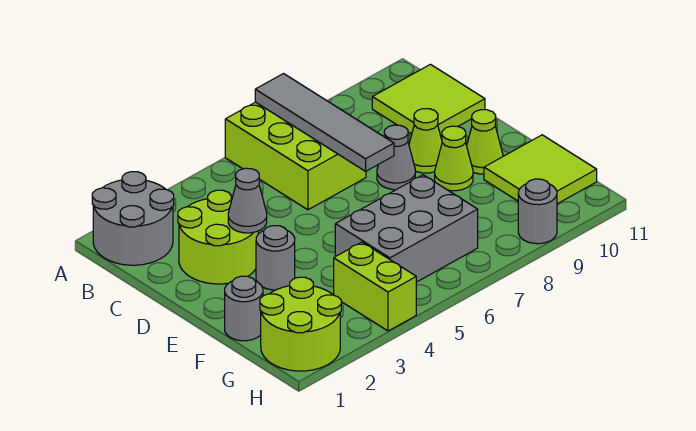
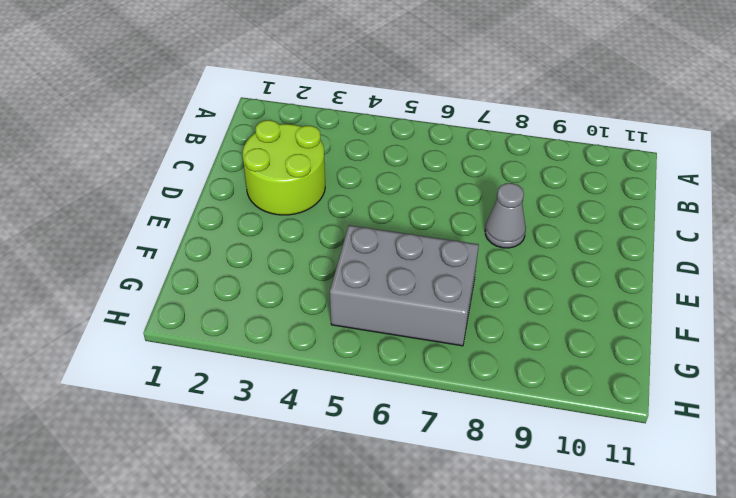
none -> grey 2x2 round brick [92,172,174,265]
none -> lime 2x3 brick [225,102,366,210]
none -> lime 2x2 tile [372,64,485,136]

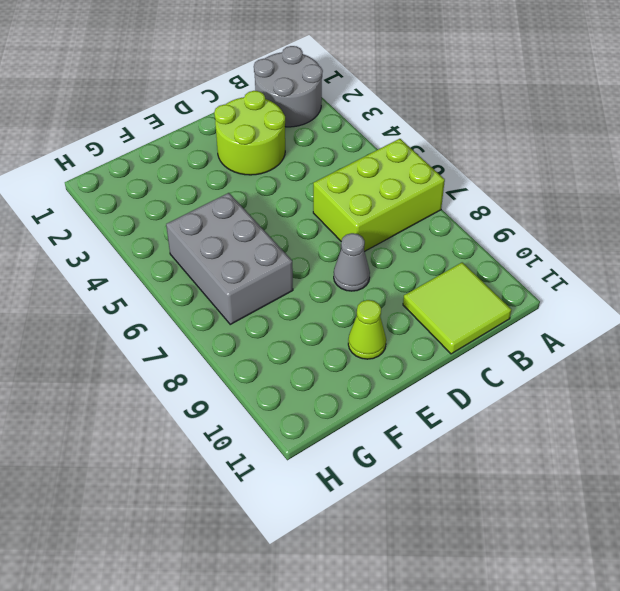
none -> lime 1x1 cone [409,109,442,173]
none -> grey 1x1 round brick [256,226,295,290]
none -> lime 1x1 cone [435,126,473,191]

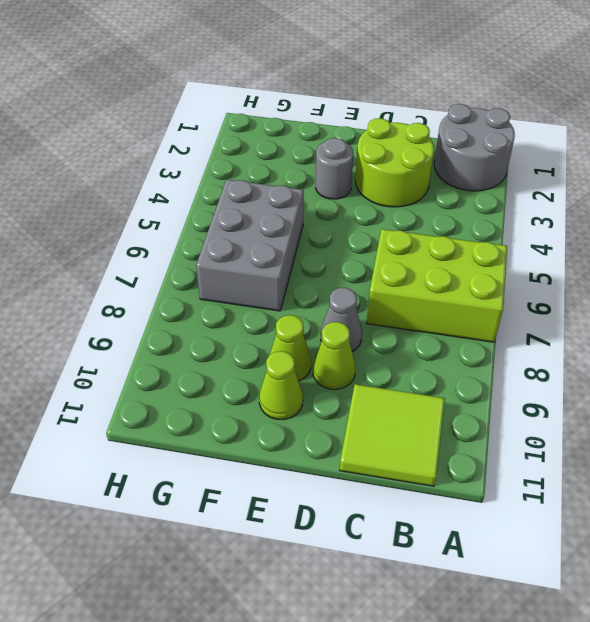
none -> grey 1x1 round brick [225,276,263,341]
none -> lime 2x2 tile [484,135,597,204]
none -> lime 2x2 round brick [260,277,341,371]

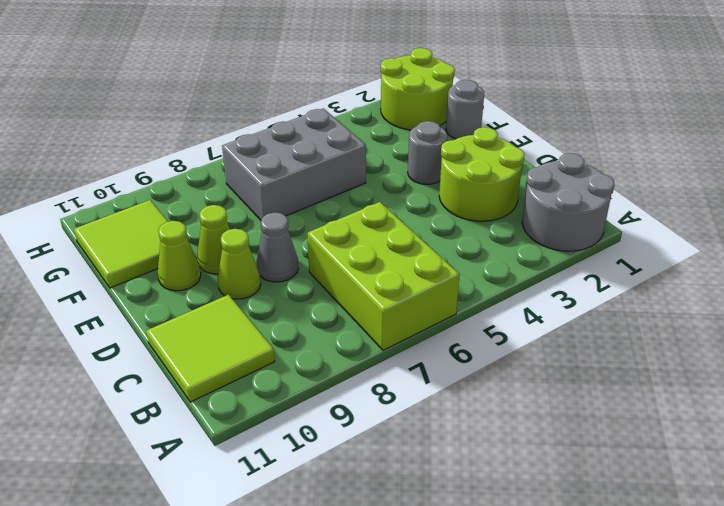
none -> lime 1x2 brick [334,242,416,331]
none -> grey 1x1 round brick [518,179,557,244]
none -> grey 1x4 tile [255,74,394,171]

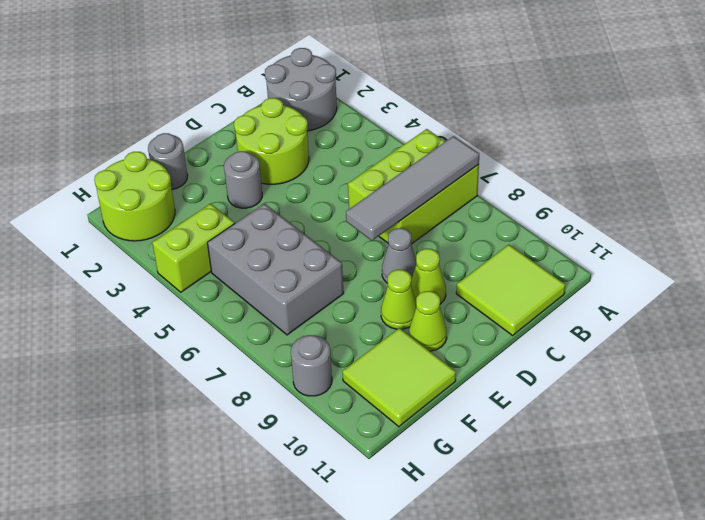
none -> grey 1x1 cone [228,168,267,233]

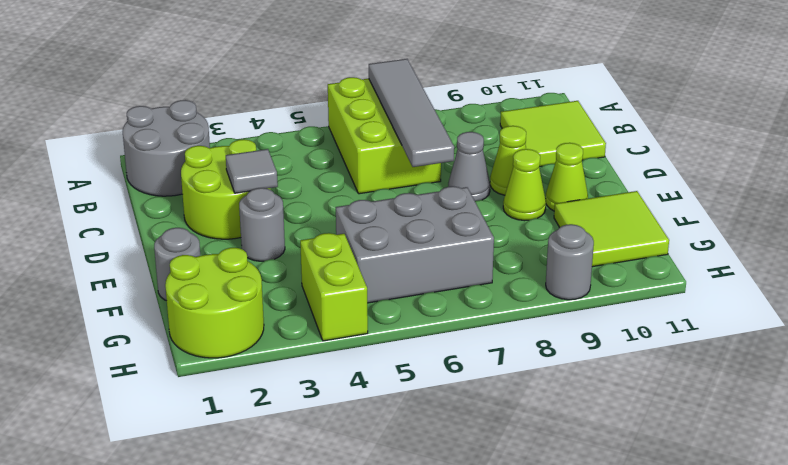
grey 1x1 tile [226,149,278,193] -> grey 1x1 cone [228,168,267,233]

